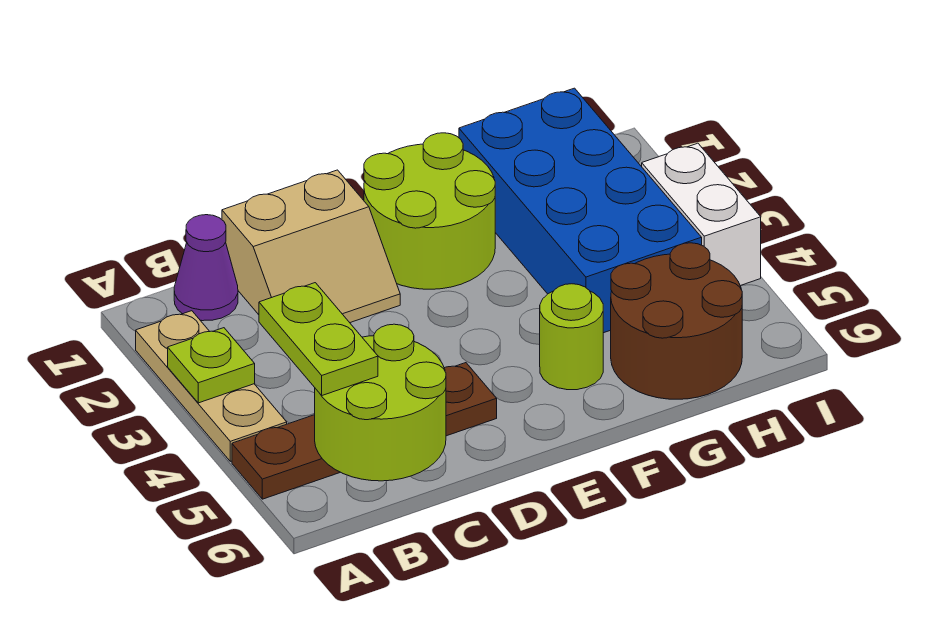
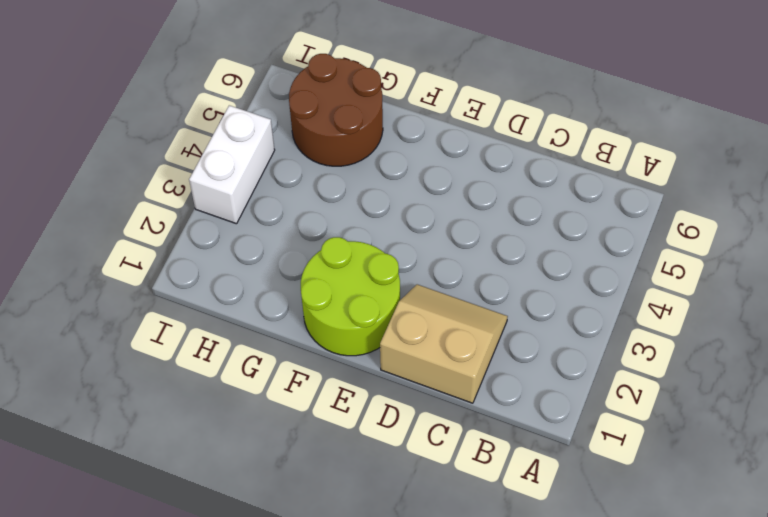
none -> tan 1x3 plate [136,311,287,461]
none -> brown 1x4 plate [232,363,497,499]
none -> purple 1x1 cone [174,215,238,321]

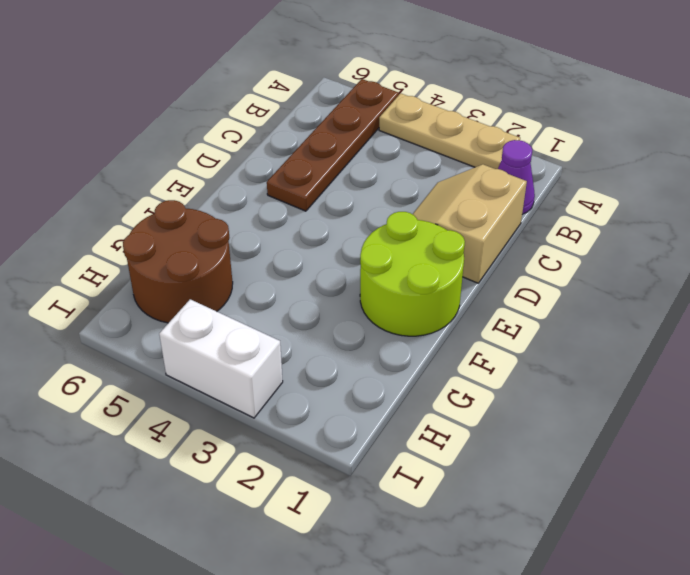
none -> lime 1x1 round brick [540,284,603,390]
none -> blue 2x4 brick [459,88,702,333]
none -> lime 1x1 plate [168,328,255,403]

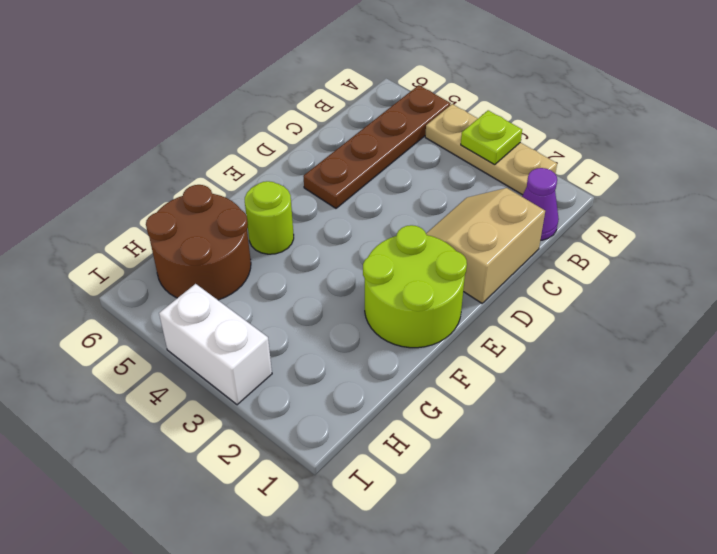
none -> blue 2x4 brick [459,88,702,333]
none -> lime 2x2 round brick [315,324,446,481]
none -> lime 1x2 plate [259,283,378,396]

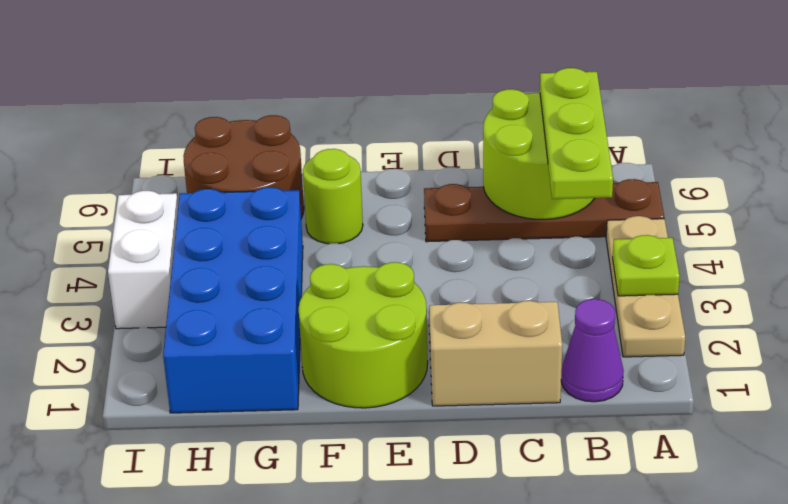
lime 1x3 plate [540,68,613,199] -> lime 1x2 plate [259,283,378,396]

